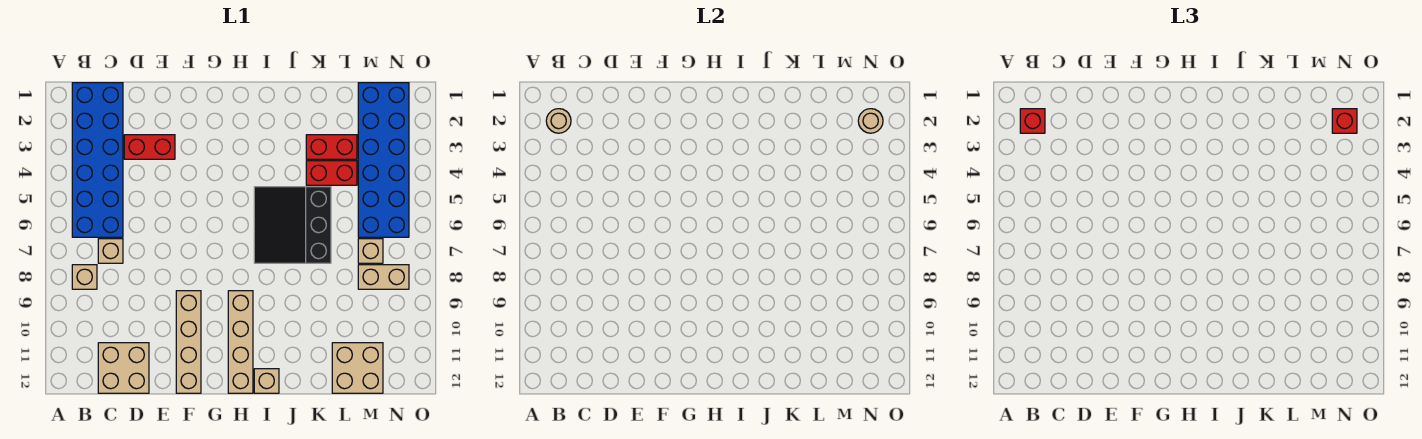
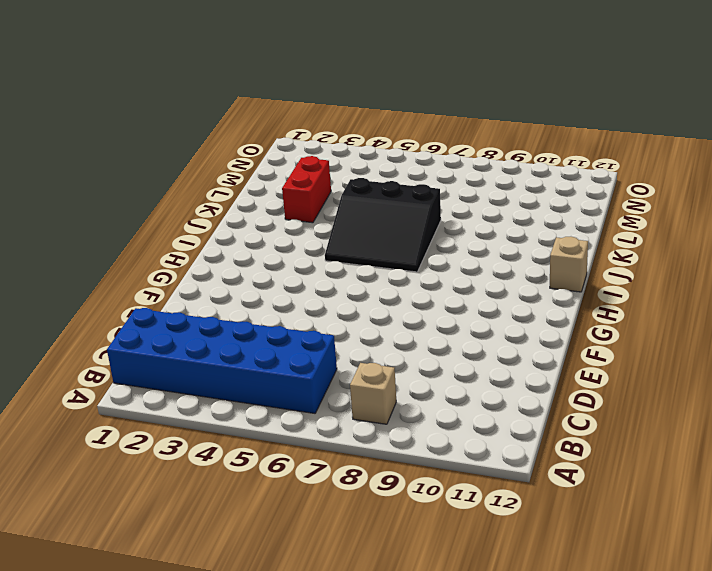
none -> tan 1x1 brick [98,239,123,263]
none -> tan 2x2 brick [98,343,149,393]
none -> red 1x2 brick [124,135,175,159]

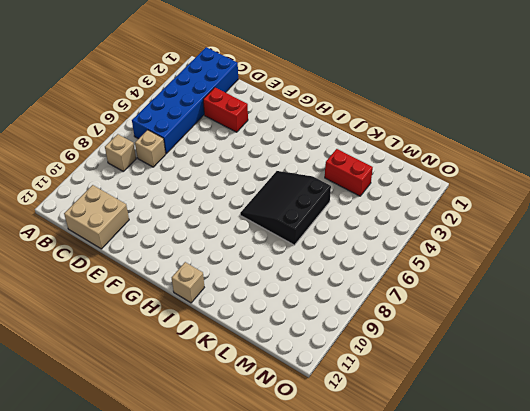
none -> tan 1x4 brick [176,291,201,393]
none -> tan 1x4 brick [228,291,253,393]
none -> red 1x2 brick [306,161,357,185]

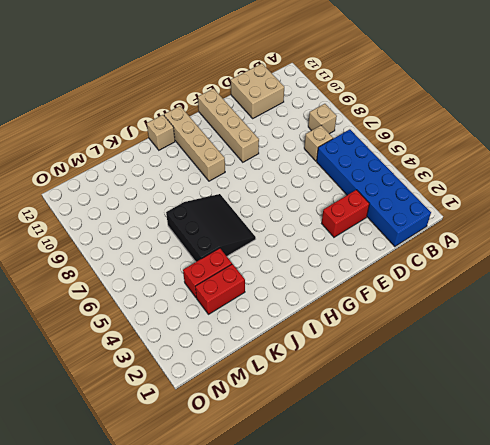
none -> tan 2x2 brick [332,343,383,393]
none -> blue 2x6 brick [358,83,409,237]
none -> tan 1x1 brick [358,239,383,263]

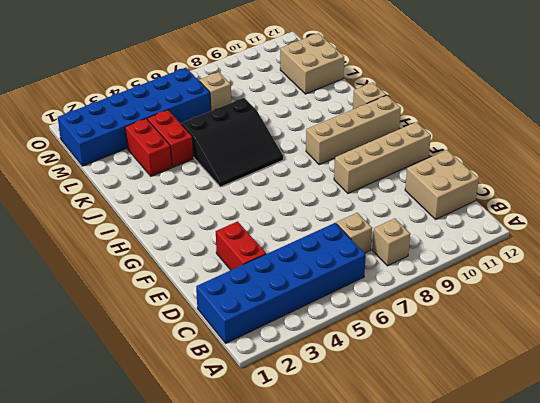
none -> tan 1x2 brick [358,265,409,289]
none -> tan 1x1 round brick [546,109,571,133]
none -> tan 1x1 round brick [858,109,883,133]

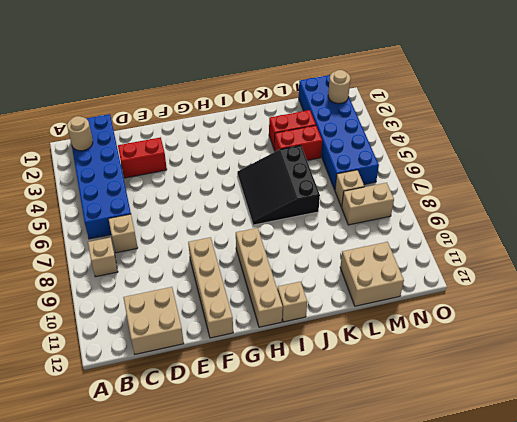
none -> red 1x1 brick [1020,109,1045,133]
none -> red 1x1 brick [1332,109,1357,133]

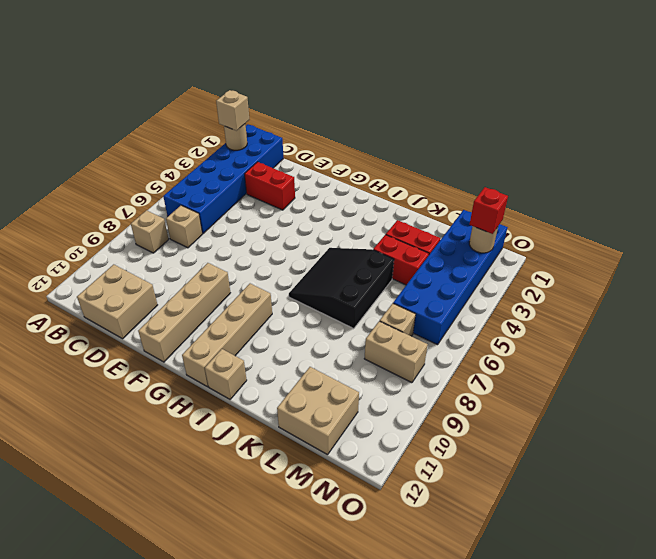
tan 1x1 brick [216,90,250,131] -> red 1x1 brick [1020,109,1045,133]

